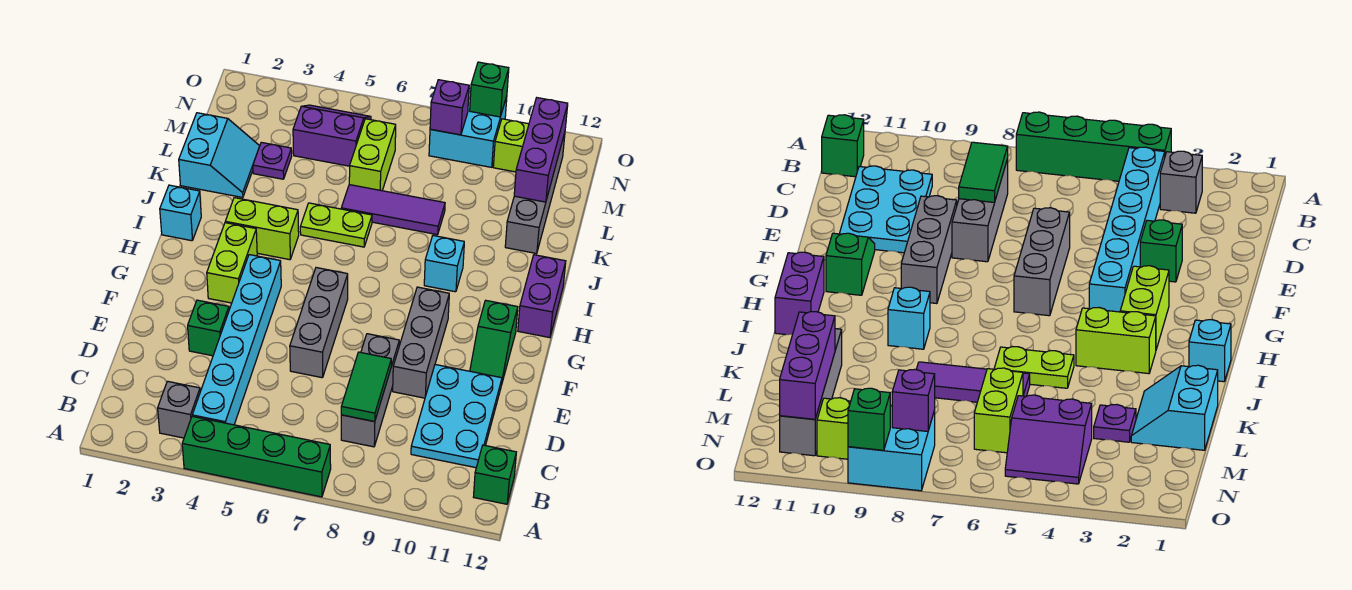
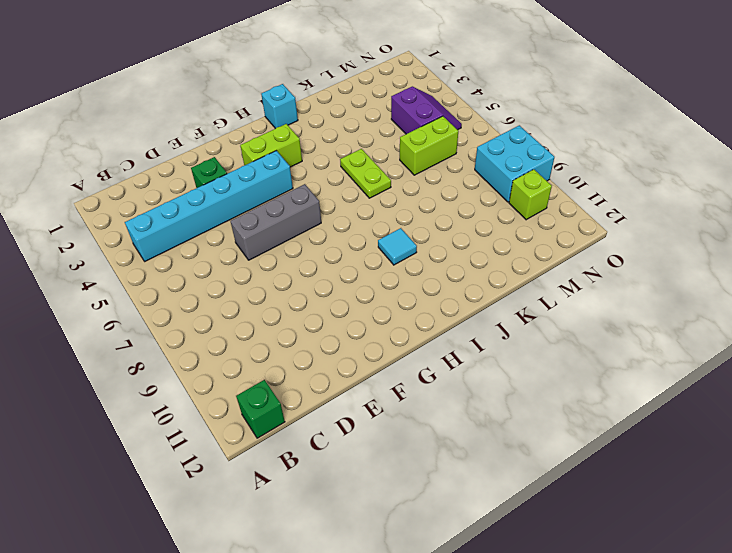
cyan 1x1 tile [378,228,417,265] -> cyan 1x1 brick [424,236,464,292]
none -> green 1x4 brick [182,416,331,497]
none -> grey 1x1 brick [158,381,200,438]
none -> grey 1x3 brick [341,334,399,447]

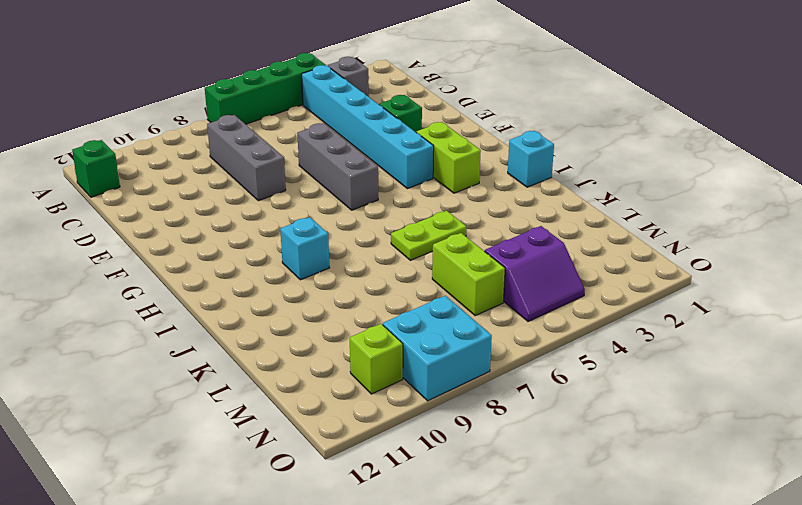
none -> cyan 2x3 plate [411,365,502,468]
none -> grey 1x3 brick [393,287,449,398]
none -> green 1x2 slope [470,300,518,382]

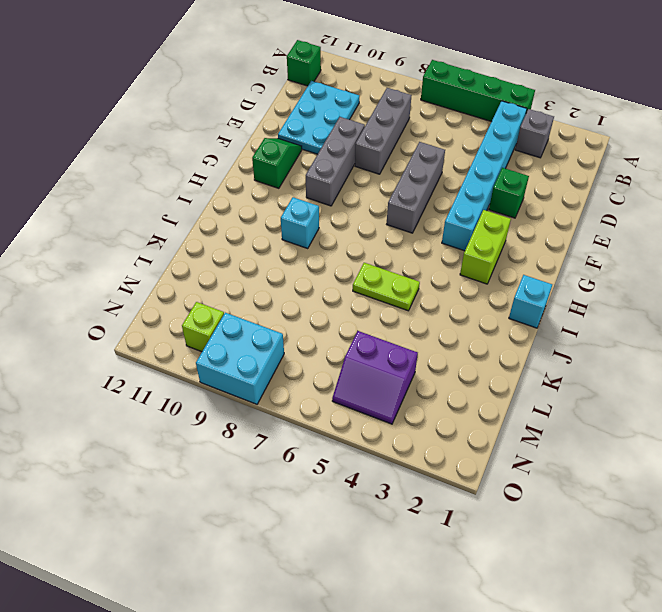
none -> purple 1x2 brick [518,255,566,338]
none -> lime 1x2 brick [225,198,299,260]
none -> cyan 2x2 slope [179,113,260,198]

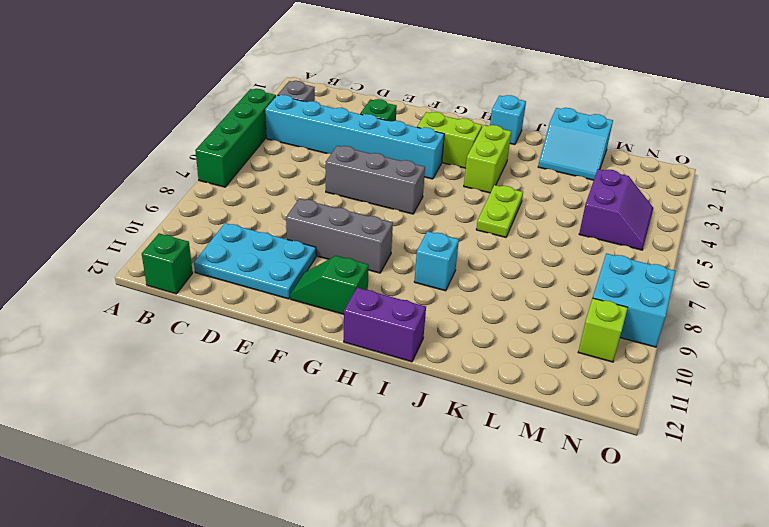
none -> grey 1x3 brick [341,334,399,447]
none -> purple 1x3 tile [341,185,445,235]
none -> grey 1x4 brick [505,133,565,254]

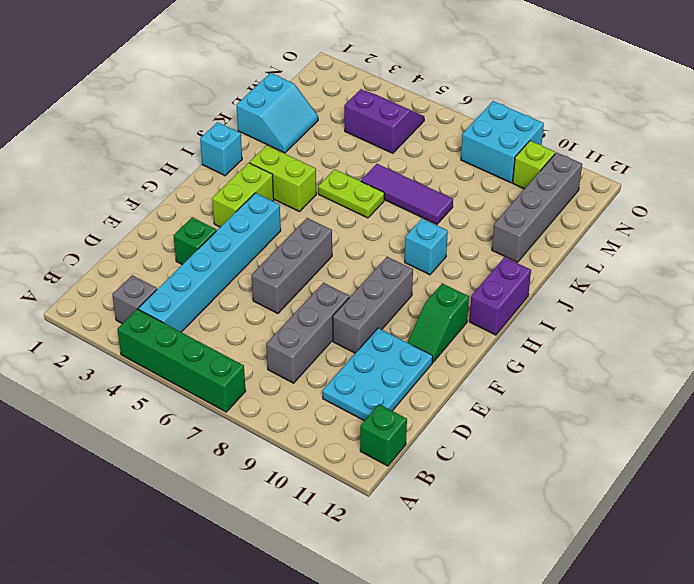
none -> purple 1x1 plate [253,142,292,179]
none -> lime 1x2 brick [349,119,396,191]
none -> green 1x2 tile [341,352,391,422]

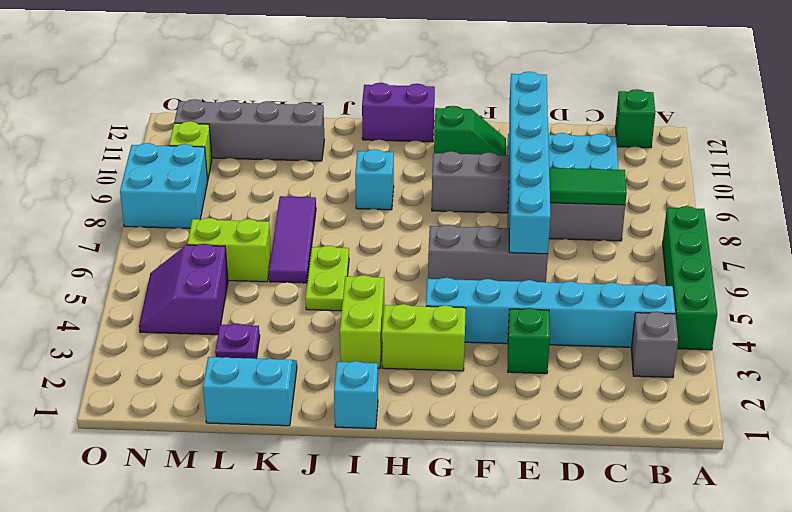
cyan 1x6 brick [509,72,551,254] -> none
none -> purple 1x3 brick [514,98,568,202]
none -> purple 1x1 brick [430,80,469,135]
none -> green 1x1 brick [470,62,509,117]

